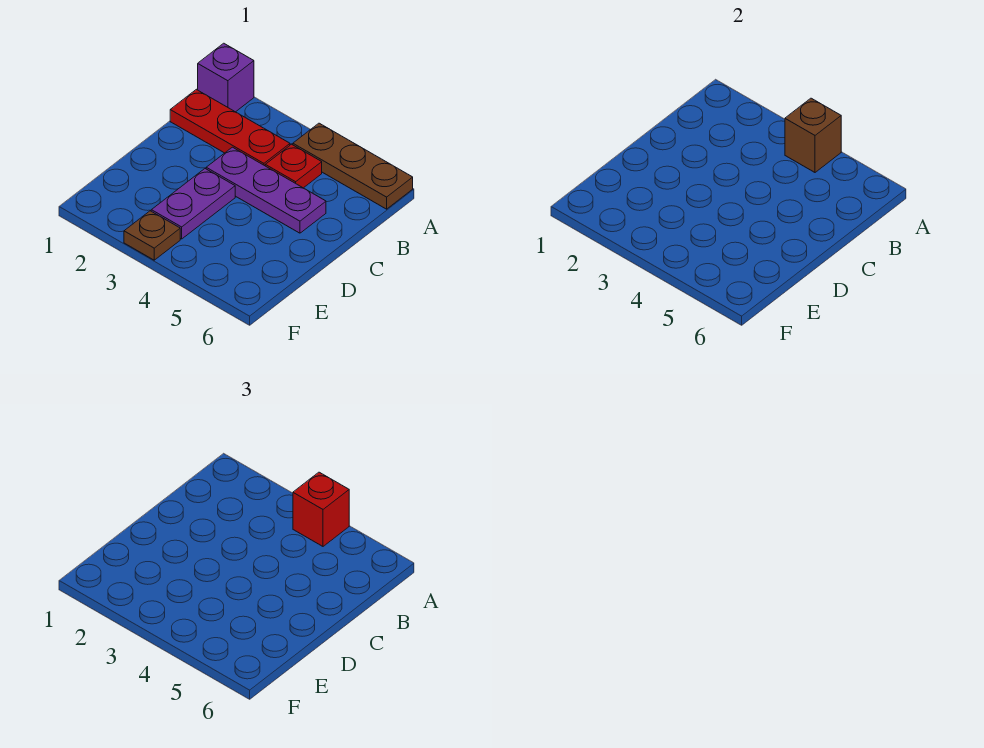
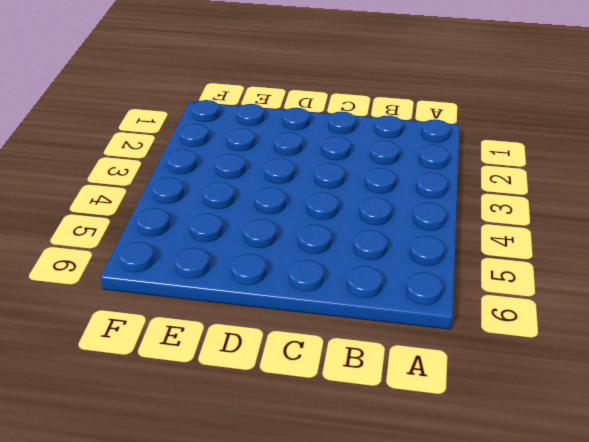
none -> purple 1x1 brick [198,43,254,112]
none -> brown 1x3 plate [293,123,413,209]

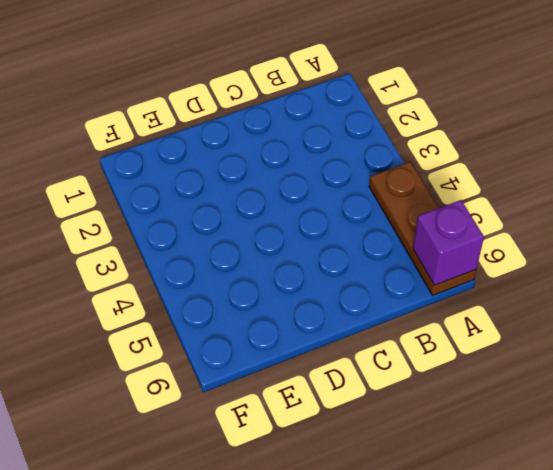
purple 1x1 brick [413,200,484,285] -> purple 1x1 brick moved to [198,43,254,112]
none -> red 1x3 plate [170,89,290,166]
none -> red 1x1 plate [265,144,322,188]

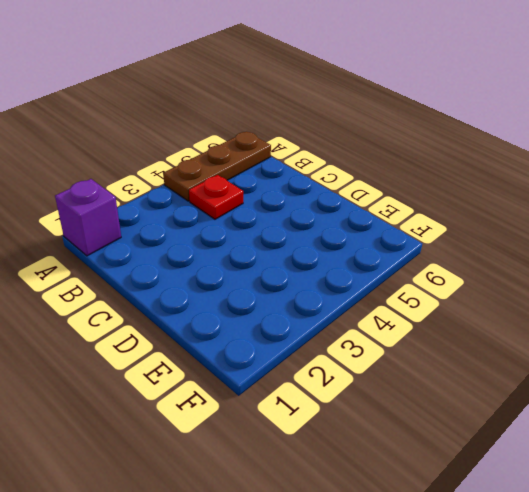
none -> red 1x3 plate [170,89,290,166]
none -> purple 1x3 plate [206,147,326,233]

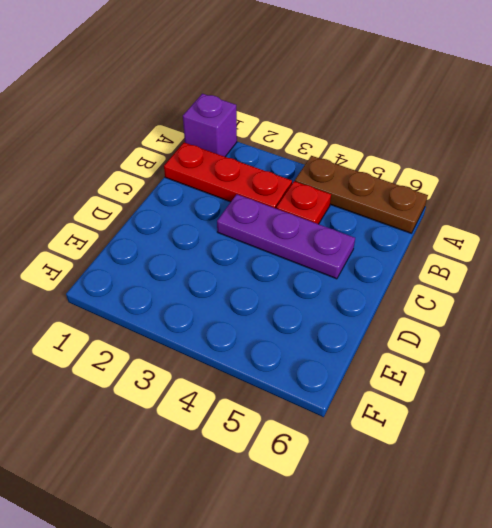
none -> purple 1x2 plate [151,169,235,239]
none -> brown 1x1 plate [124,211,180,260]

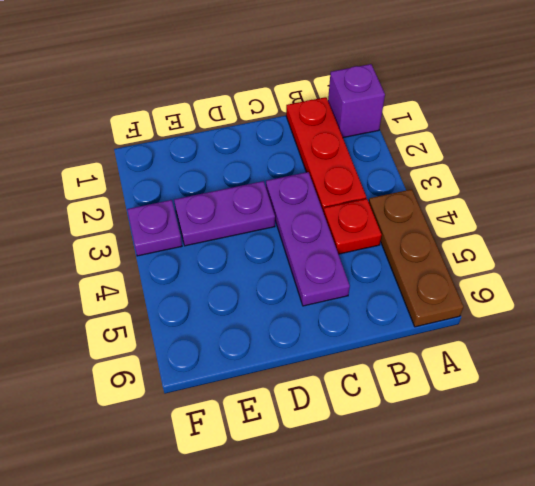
purple 1x1 plate [127,200,182,256] -> brown 1x1 plate [124,211,180,260]
none -> brown 1x1 brick [785,98,841,172]
none -> red 1x1 brick [293,472,349,546]

